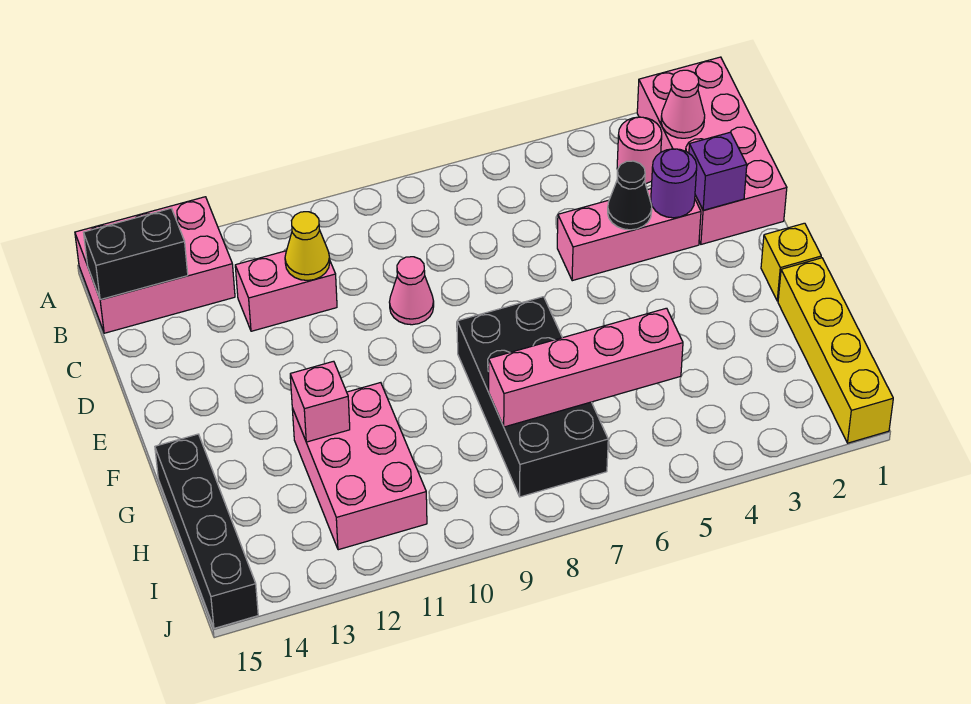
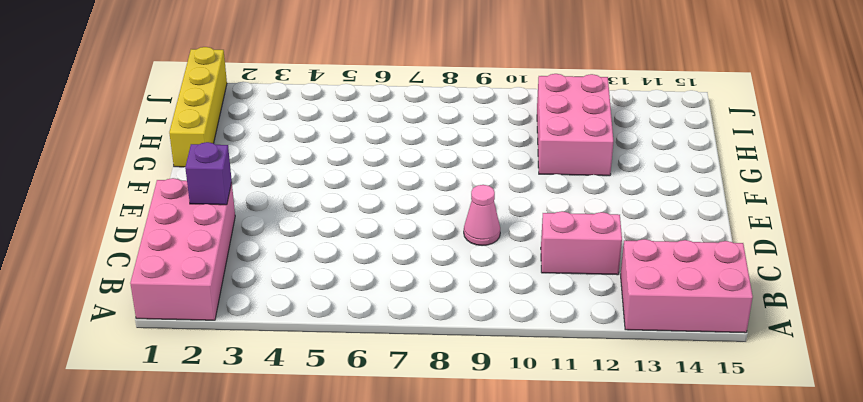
none -> pink 1x1 round brick [617,117,662,184]
none -> pink 1x3 brick [557,189,701,281]
none -> yellow 1x1 brick [761,223,821,301]

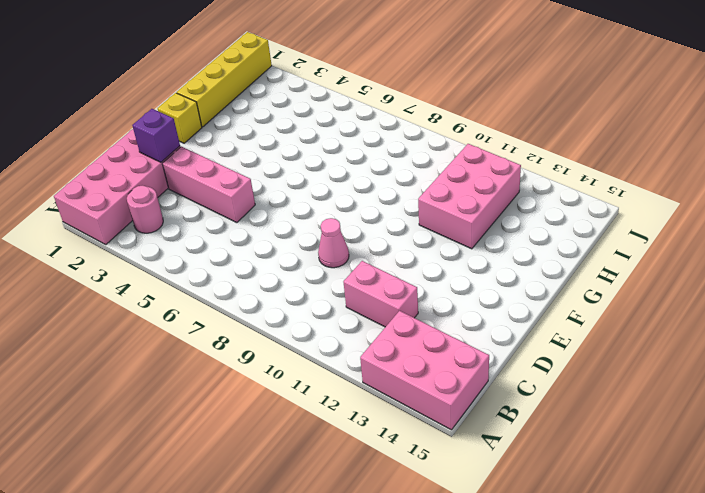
none -> black 2x4 brick [457,297,608,497]
none -> black 1x4 brick [155,434,258,628]
none -> pink 1x1 cone [661,70,705,138]

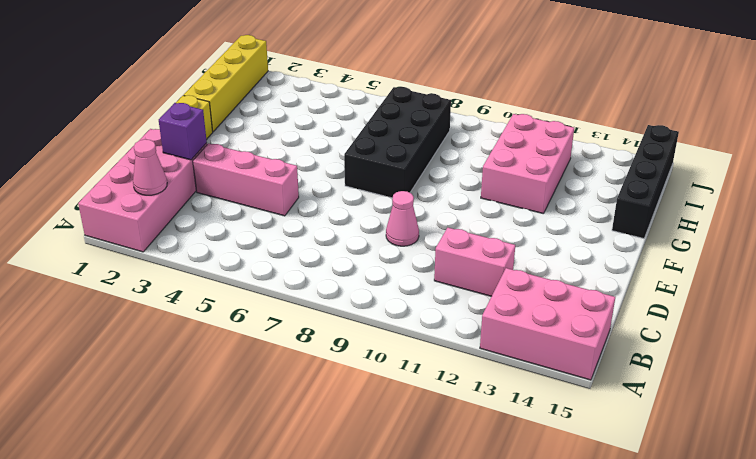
none -> pink 1x1 round brick [617,117,662,184]
none -> black 1x2 brick [83,208,188,300]
none -> yellow 1x1 cone [285,212,330,280]

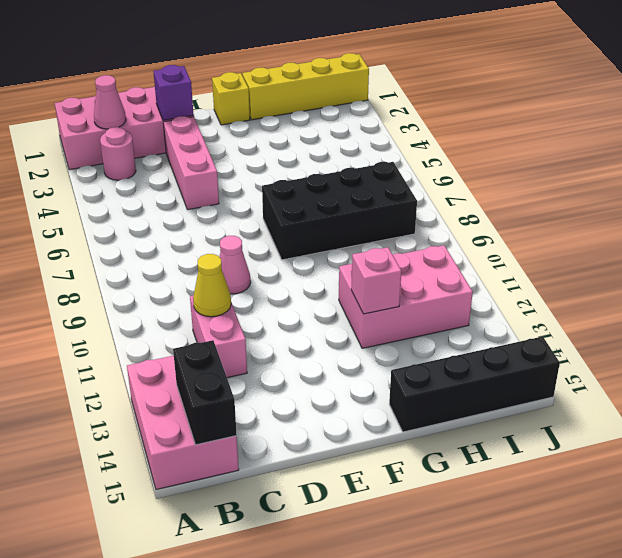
none -> purple 1x1 round brick [651,149,697,218]
none -> black 1x1 cone [608,161,652,230]
none -> pink 1x4 brick [489,308,683,427]

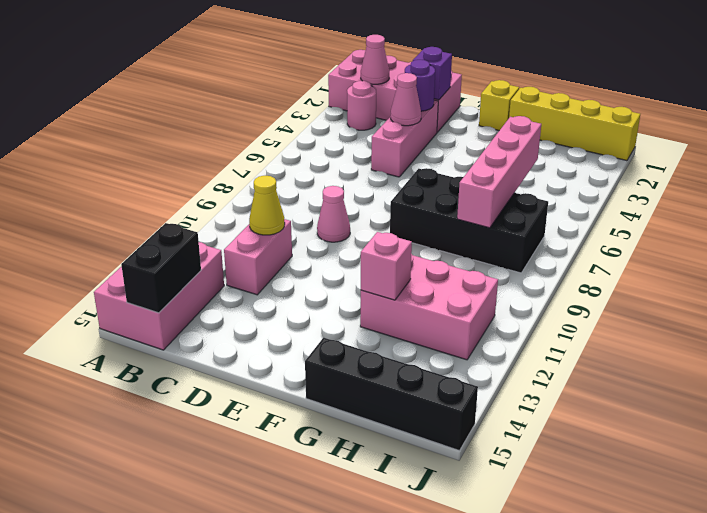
pink 1x1 cone [391,73,421,126] -> black 1x1 cone [608,161,652,230]

